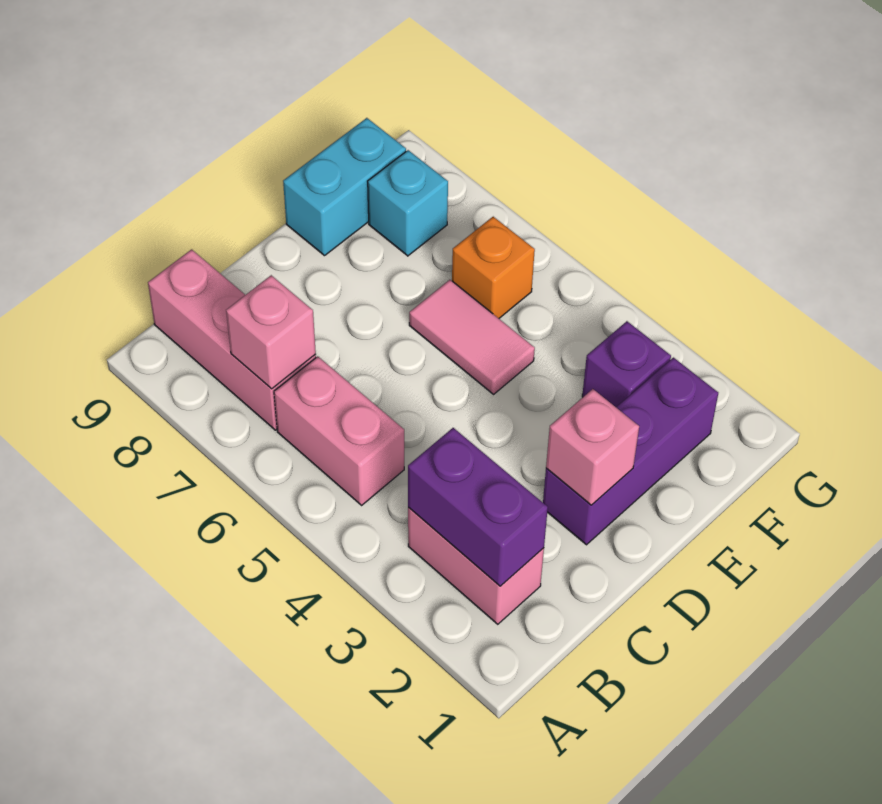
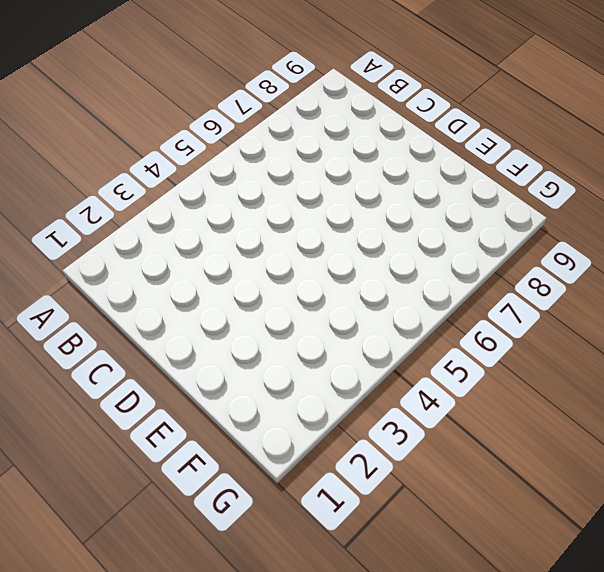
none -> pink 1x2 brick [408,508,544,624]
none -> pink 1x2 brick [274,356,404,505]
none -> pink 1x3 brick [148,249,316,430]

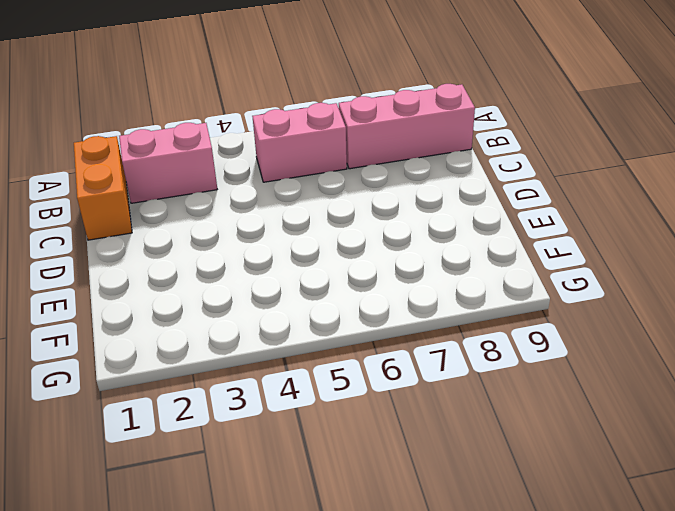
orange 1x2 brick [74,136,132,240] -> none
none -> purple 1x3 brick [543,358,718,545]
none -> pink 1x2 tile [409,280,535,394]
none -> cyan 1x2 brick [283,118,406,256]

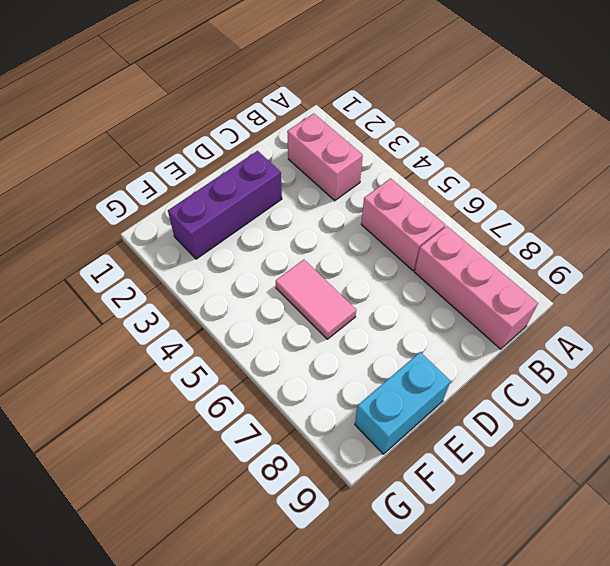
none -> purple 1x1 brick [582,321,671,407]
none -> orange 1x1 brick [452,217,535,318]
none -> cyan 1x1 brick [368,150,448,256]

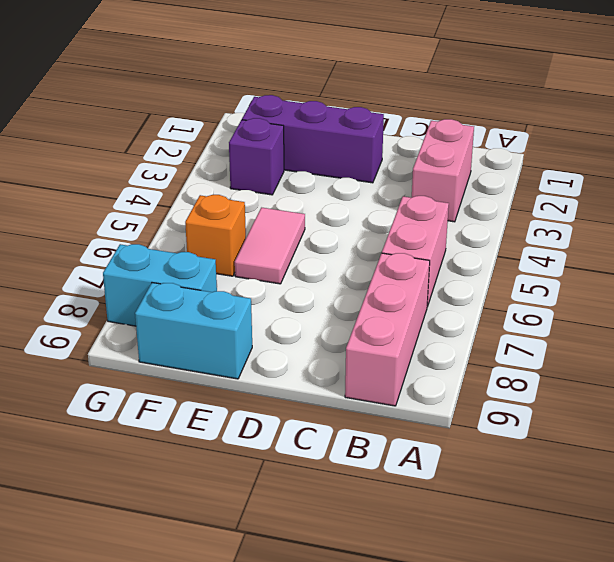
cyan 1x2 brick [103,244,217,326] -> cyan 1x1 brick [368,150,448,256]
none -> purple 1x2 brick [408,428,548,586]
none -> pink 1x1 brick [226,275,316,389]
none -> pink 1x1 brick [546,389,639,505]

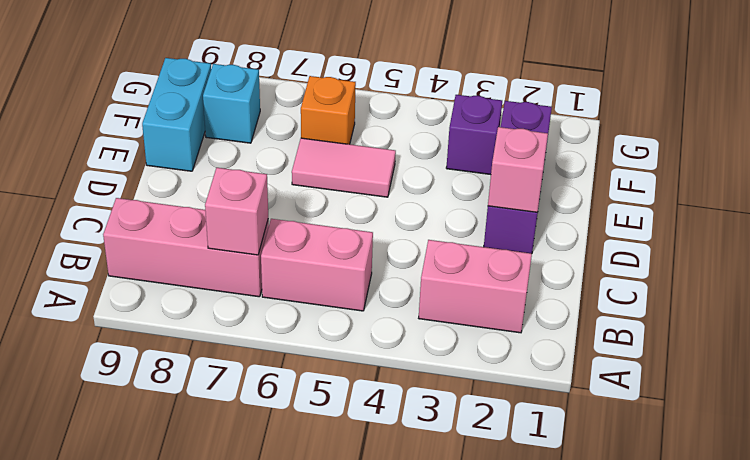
none -> purple 1x2 brick [408,428,548,586]

